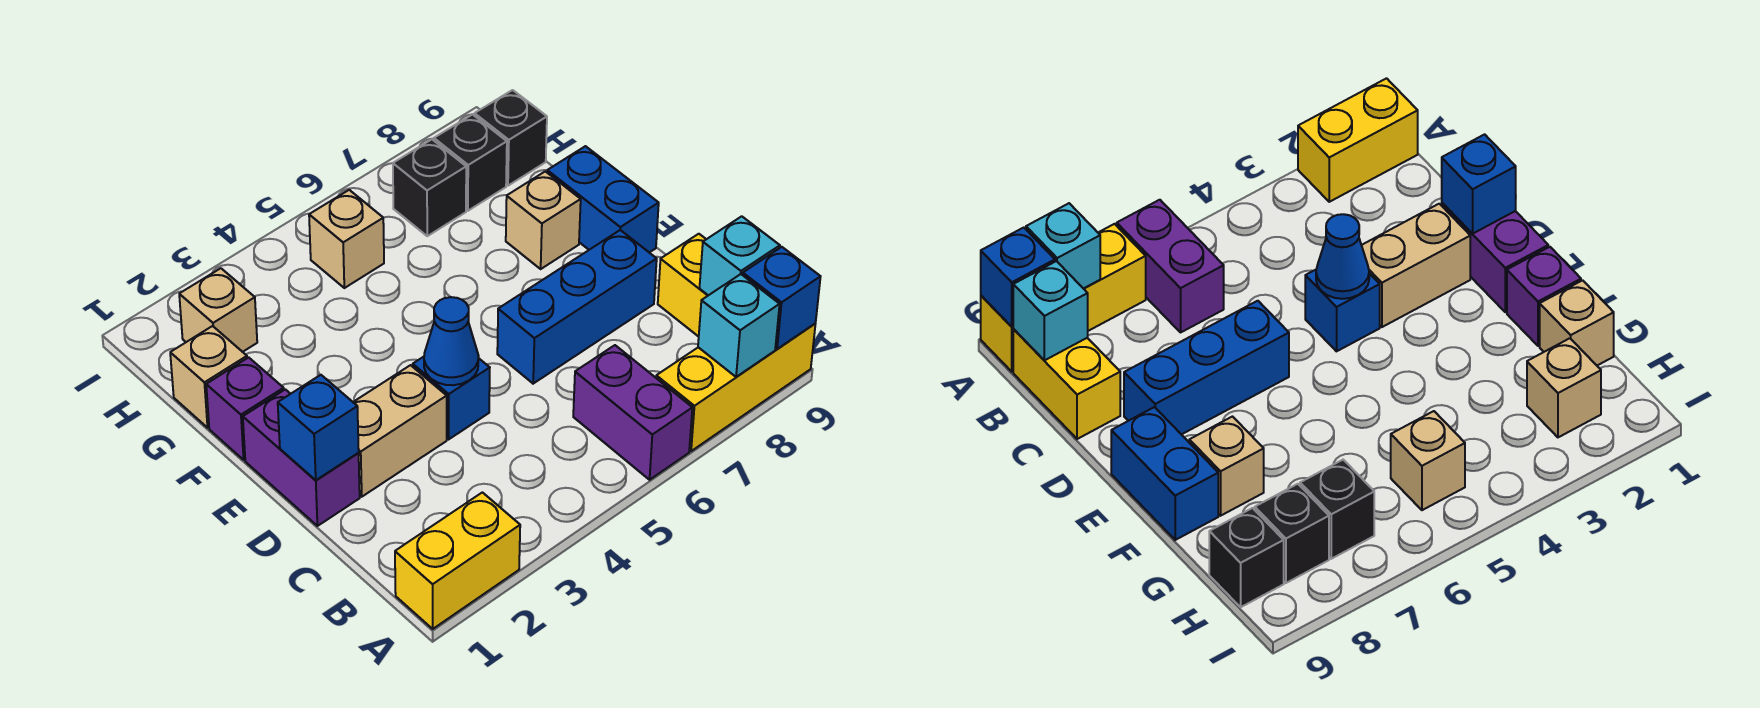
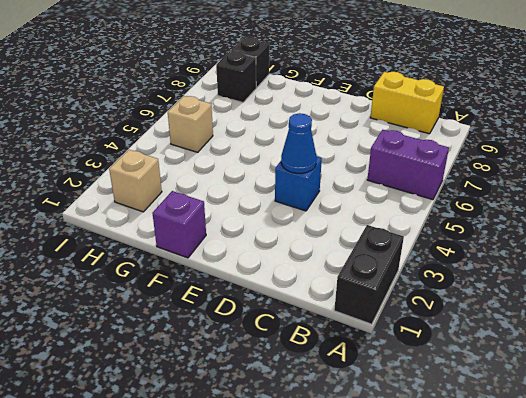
black 1x2 brick [334,225,404,324] -> yellow 1x2 brick [395,492,520,629]
none -> yellow 1x3 brick [656,324,815,451]
none -> purple 1x2 brick [243,389,360,526]
none -> tan 1x2 brick [353,365,447,497]

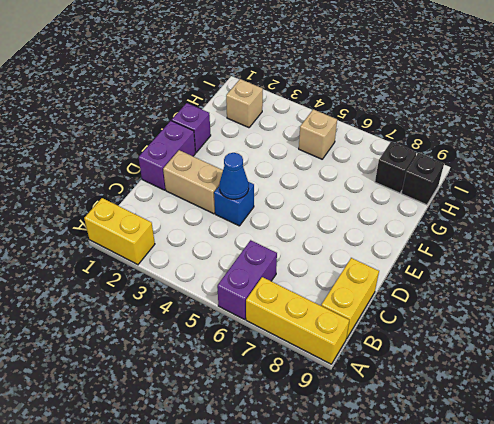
none -> blue 1x3 brick [497,230,657,384]
none -> blue 1x2 brick [547,146,659,253]
none -> tan 1x1 brick [506,171,581,269]

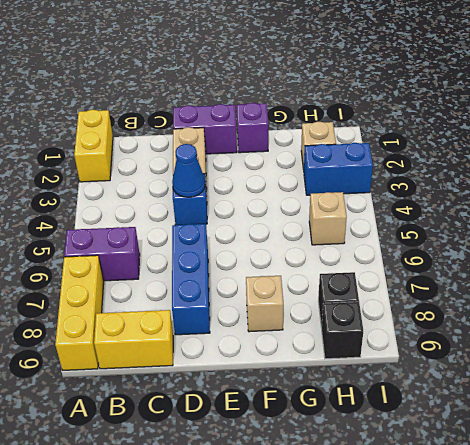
blue 1x2 brick [304,143,373,195] -> blue 1x2 brick moved to [547,146,659,253]
none -> tan 1x1 brick [170,326,247,428]
none -> black 1x1 brick [393,139,466,236]
none -> cyan 1x1 brick [698,274,780,377]

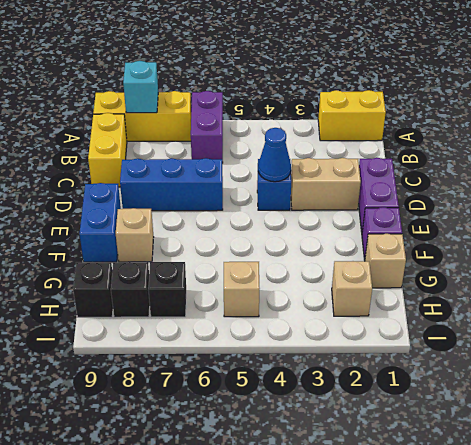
none -> blue 1x1 brick [743,247,821,349]
none -> cyan 1x1 brick [699,216,780,295]
none -> blue 1x1 brick [278,375,359,480]

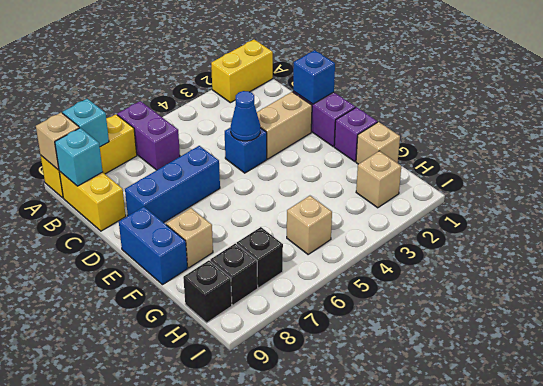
tan 1x1 brick [36,113,79,170] -> blue 1x1 brick [743,247,821,349]

